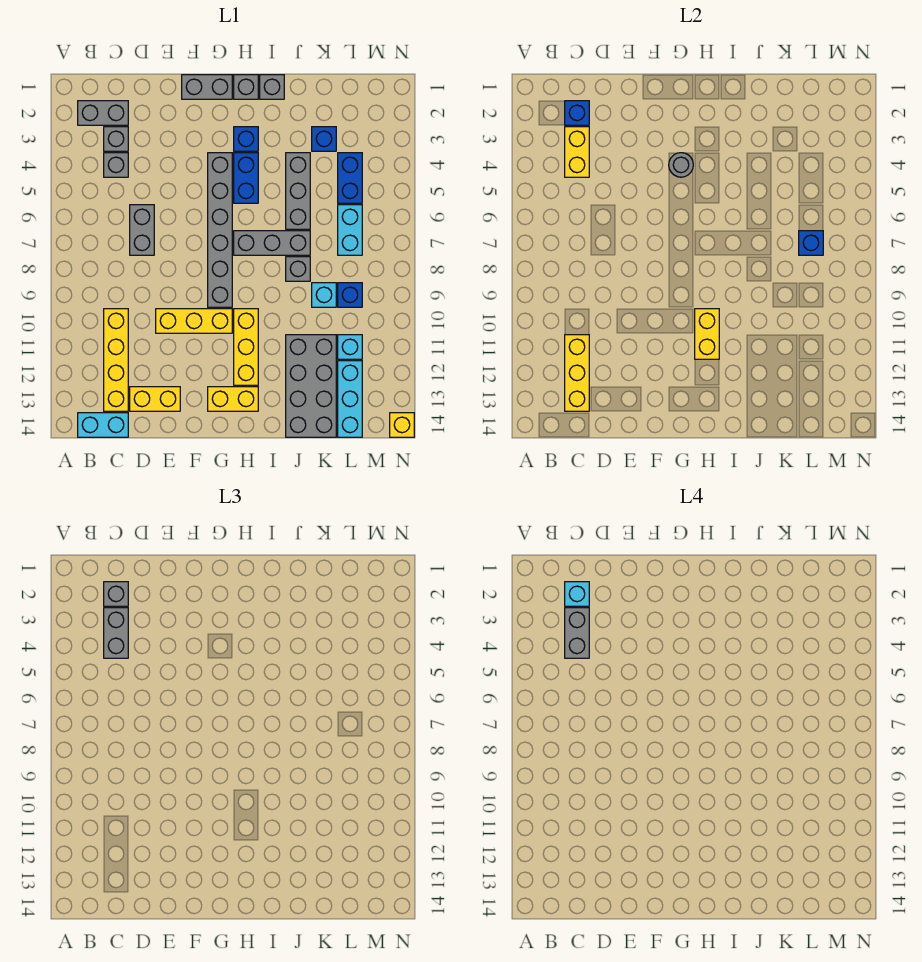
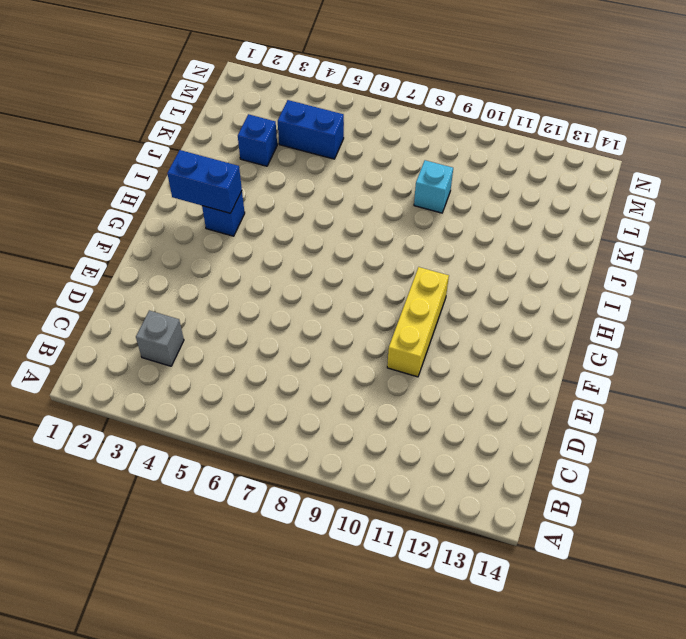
blue 1x2 brick [167,150,242,213] -> blue 1x2 brick moved to [234,153,258,203]
none -> grey 1x2 brick [78,101,128,125]
none -> cyan 1x2 brick [78,413,128,437]
none -> grey 1x1 brick [104,153,128,177]
none -> yellow 1x4 brick [104,309,128,411]

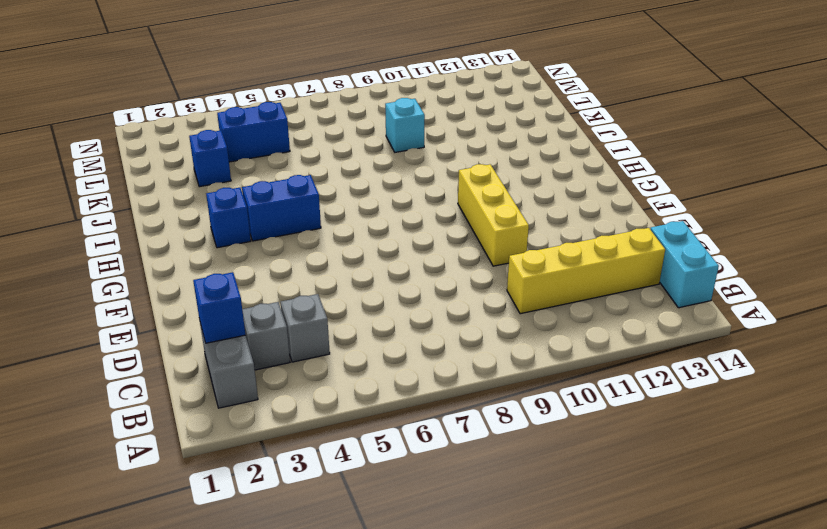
none -> grey 1x2 brick [130,205,154,255]
none -> yellow 1x2 brick [130,387,180,411]
none -> grey 1x2 brick [182,75,232,99]
none -> grey 1x6 brick [208,153,232,307]

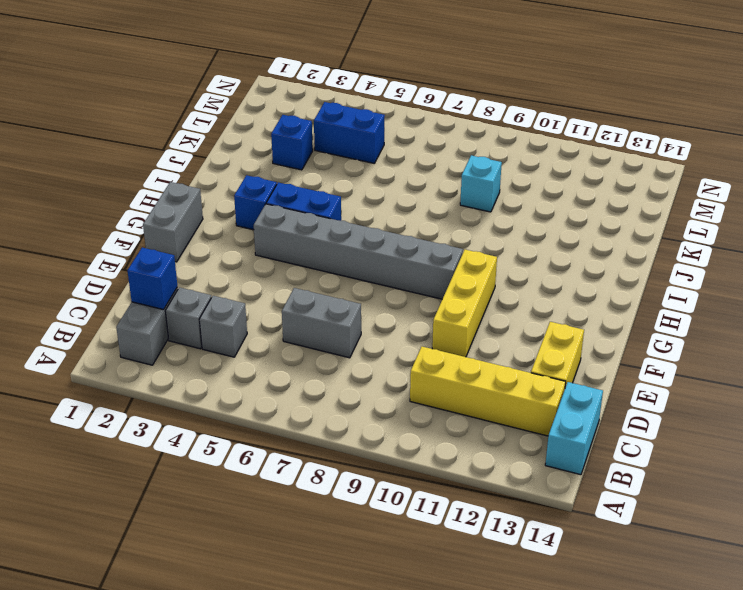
none -> yellow 1x2 brick [208,387,258,411]
none -> grey 1x1 brick [234,75,258,99]
none -> grey 1x3 brick [234,231,310,255]
none -> yellow 1x3 brick [234,309,258,385]

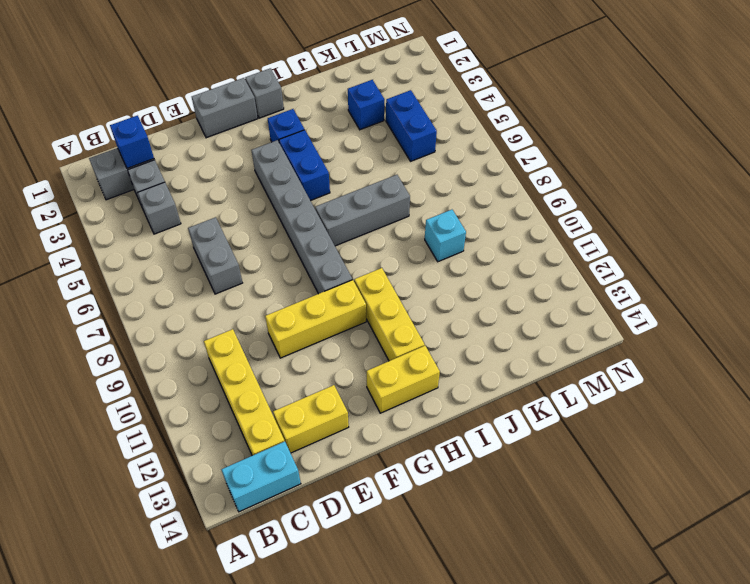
none -> grey 1x1 brick [260,75,284,99]
none -> grey 1x3 brick [286,153,310,229]
none -> grey 1x1 brick [286,257,310,281]
none -> grey 2x4 brick [286,335,336,437]

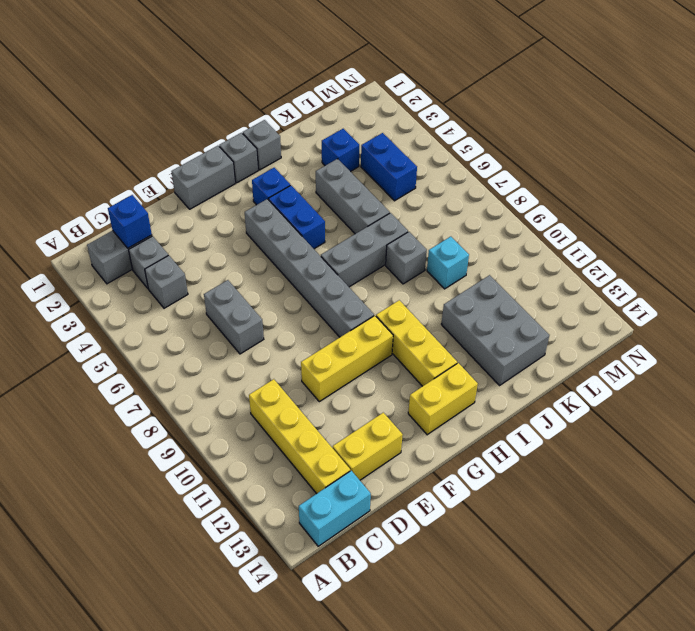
grey 2x3 brick [441,275,549,385] -> grey 2x4 brick [286,335,336,437]
none -> cyan 1x2 brick [338,205,362,255]
none -> blue 1x1 brick [338,283,362,307]
none -> cyan 1x1 brick [338,335,362,359]
none -> cyan 1x3 brick [338,361,362,437]

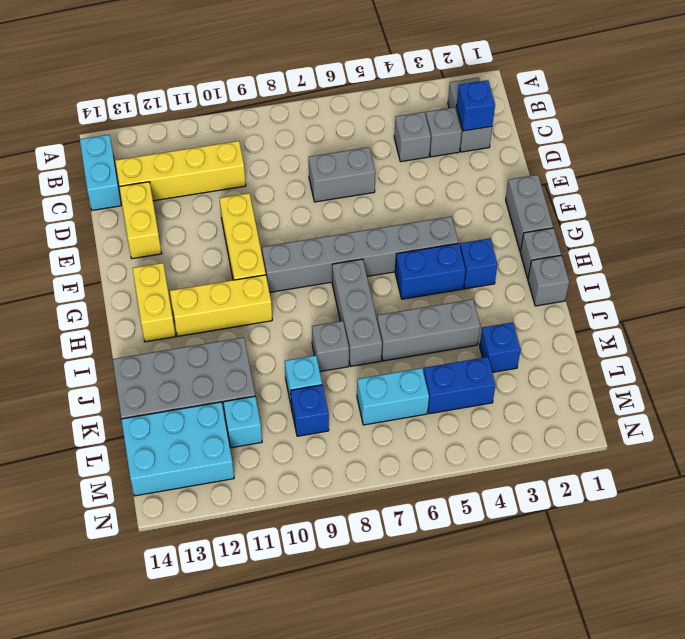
cyan 2x3 brick [121,402,234,496] -> cyan 1x3 brick [338,361,362,437]
none -> yellow 1x1 brick [390,413,414,437]
none -> yellow 1x2 brick [565,127,589,177]
none -> yellow 1x3 brick [565,335,589,411]
none -> grey 1x1 round brick [669,153,693,177]

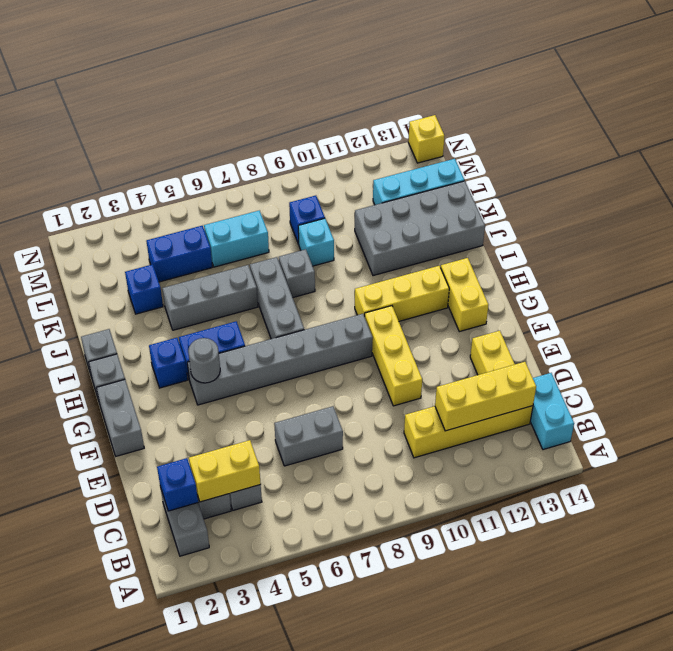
none -> cyan 1x1 brick [338,335,362,359]
none -> yellow 1x2 brick [695,309,719,359]
none -> blue 1x1 brick [799,231,823,255]
none -> grey 1x1 brick [104,582,128,606]

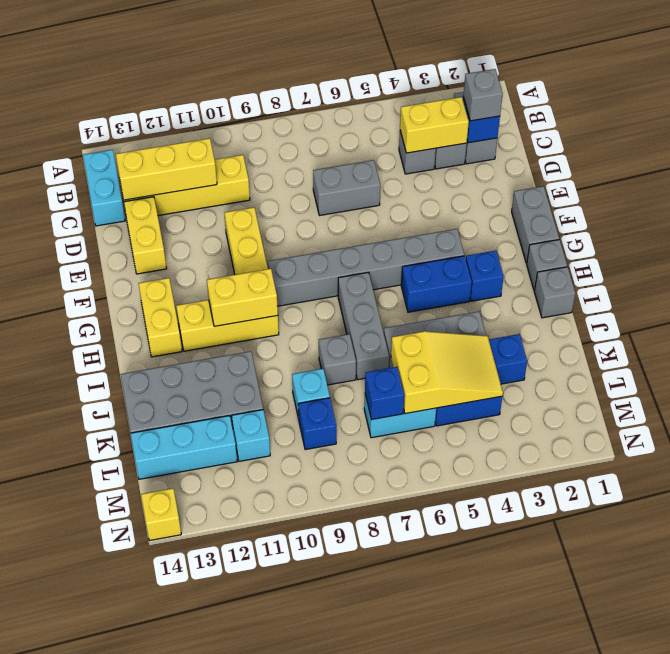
yellow 2x3 slope [391,331,503,414] -> none
none -> grey 1x1 round brick [669,153,693,177]
none -> grey 1x2 brick [104,608,128,658]
none -> cyan 1x1 brick [565,582,589,606]
none -> grey 1x2 brick [565,608,589,658]

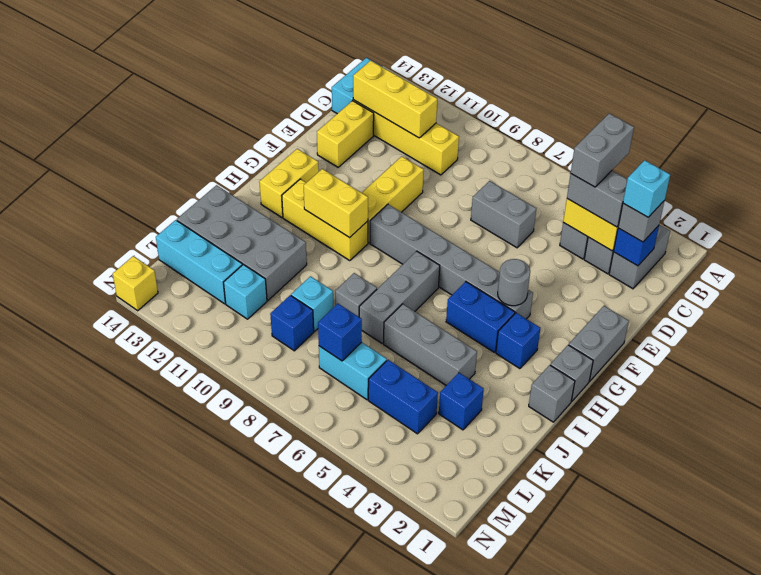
grey 1x2 brick [571,113,634,187] -> grey 1x2 brick turned to [565,608,589,658]

